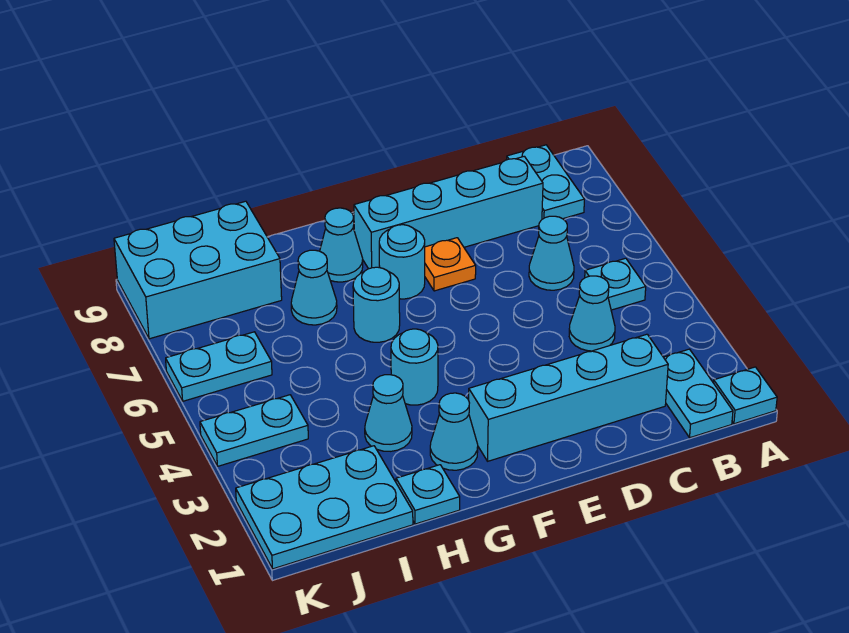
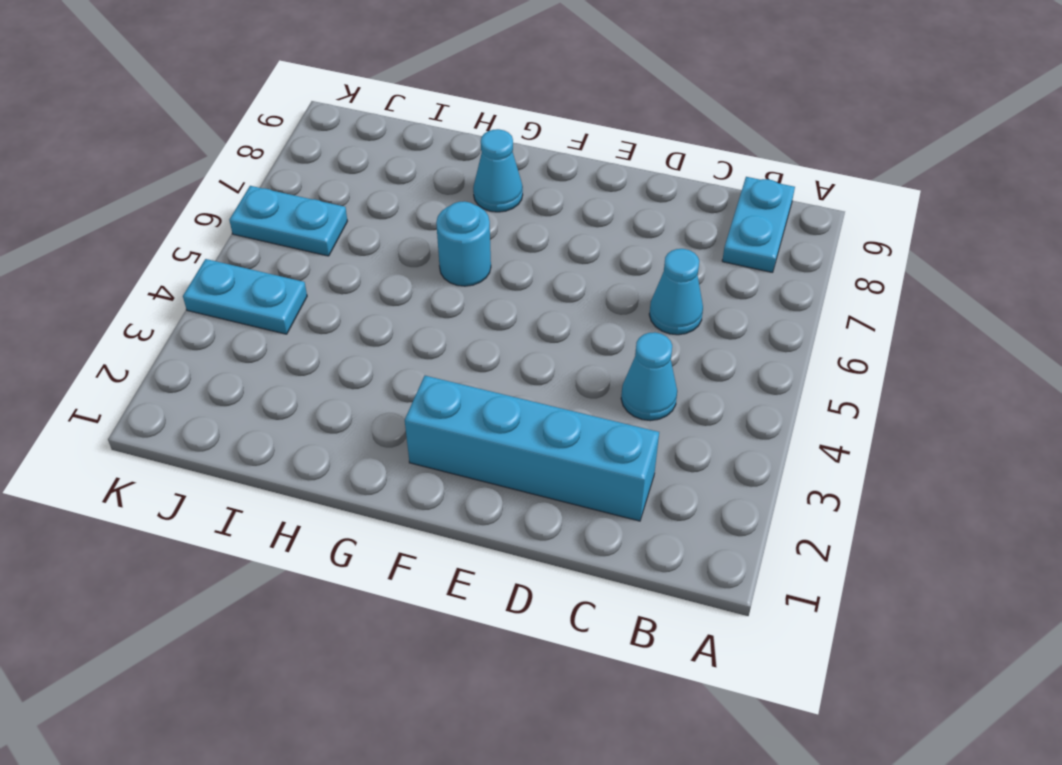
none -> cyan 1x1 plate [714,367,777,424]
none -> cyan 1x2 plate [664,349,733,438]
none -> cyan 1x1 plate [585,258,646,310]

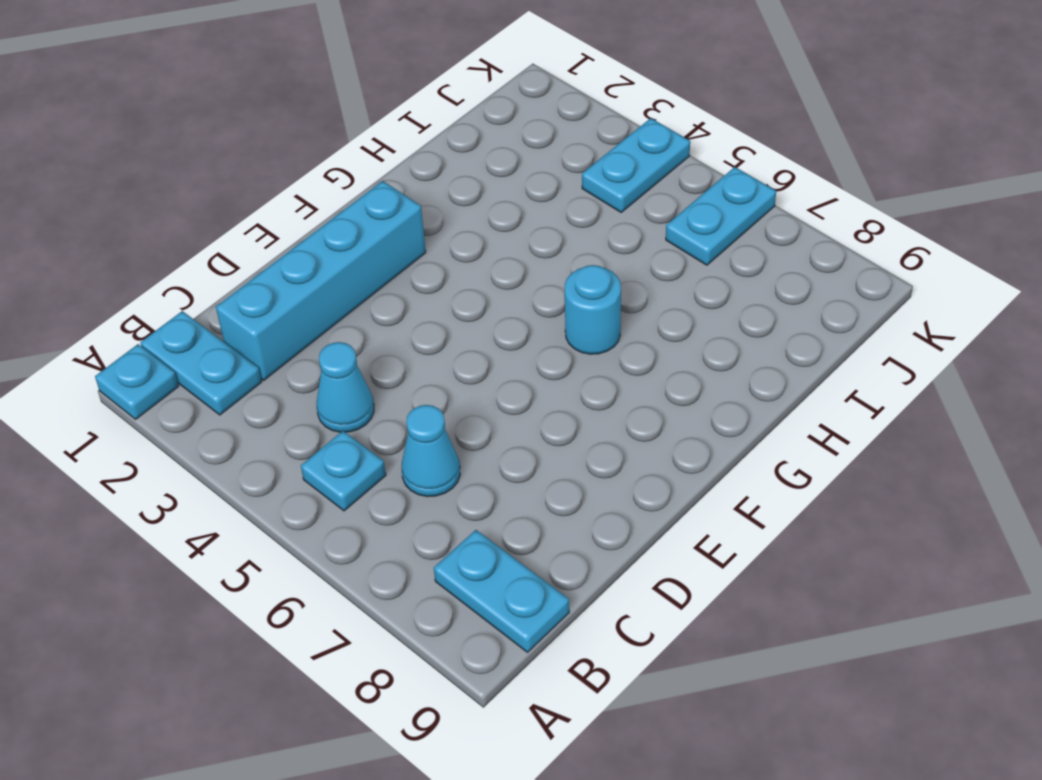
none -> cyan 1x4 brick [354,156,543,269]
none -> orange 1x1 plate [425,238,476,291]
none -> cyan 1x1 round brick [379,225,425,299]

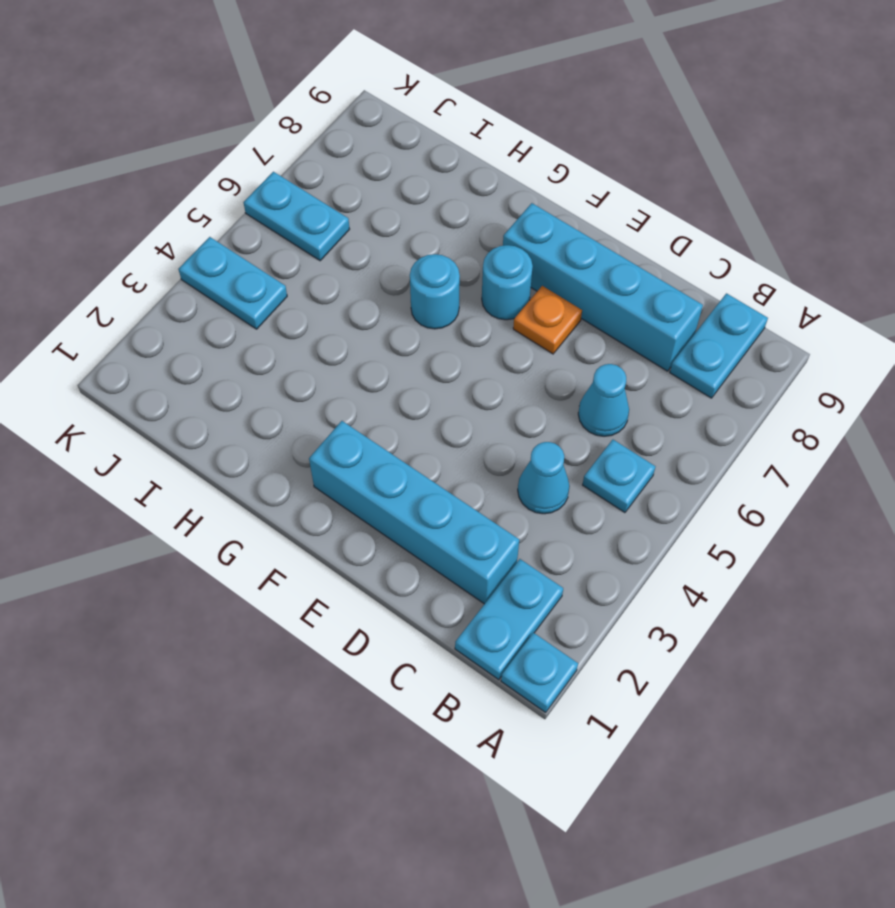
none -> cyan 1x1 cone [430,393,478,470]
none -> cyan 1x1 round brick [391,329,438,405]
none -> cyan 1x1 cone [320,208,363,282]

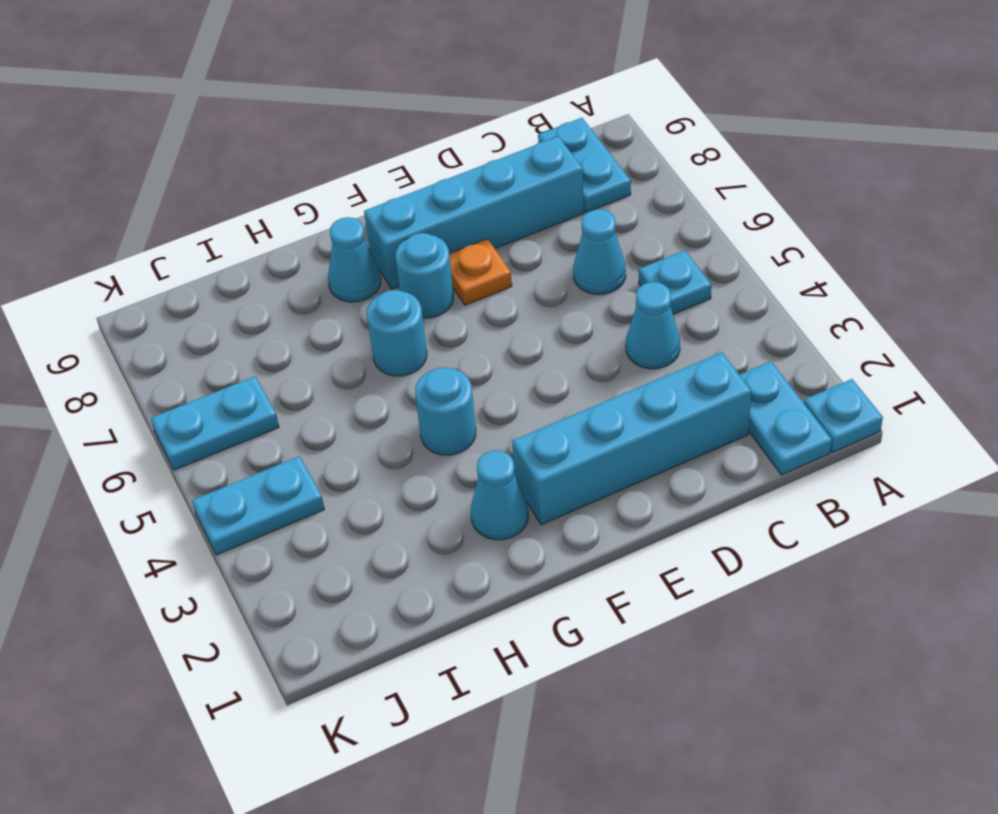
none -> cyan 1x1 plate [396,465,460,524]
none -> cyan 1x1 cone [365,375,412,451]
none -> cyan 1x1 cone [291,250,337,325]

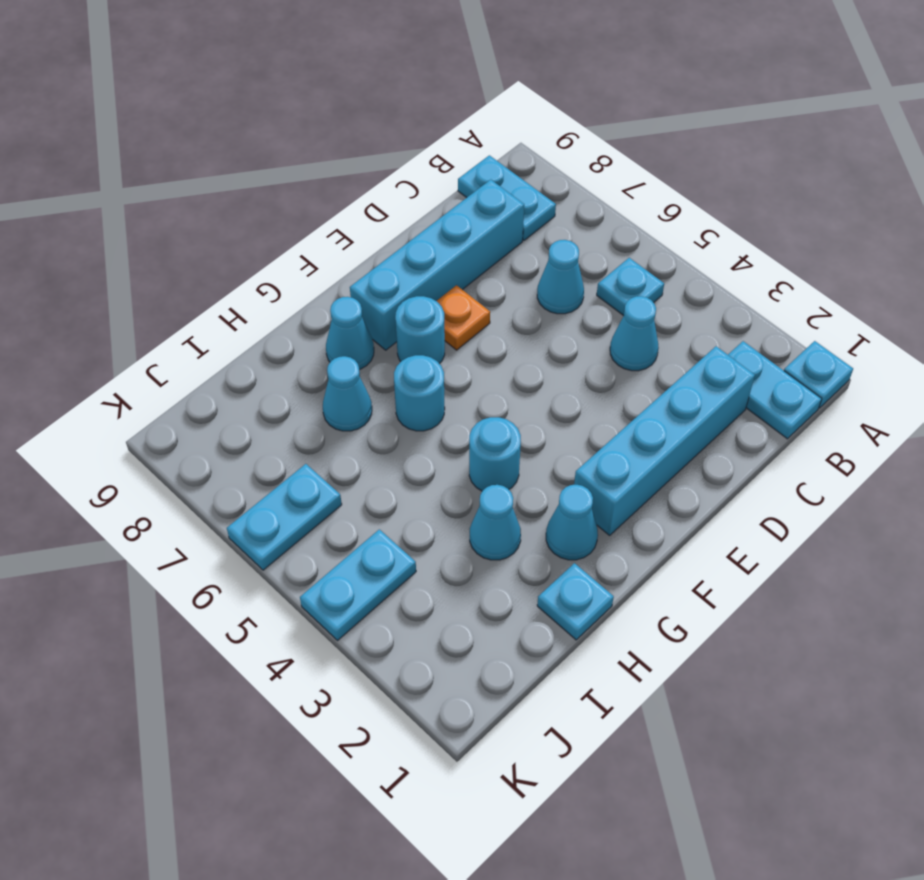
none -> cyan 2x3 plate [236,446,413,569]
none -> cyan 2x3 brick [114,201,282,339]

